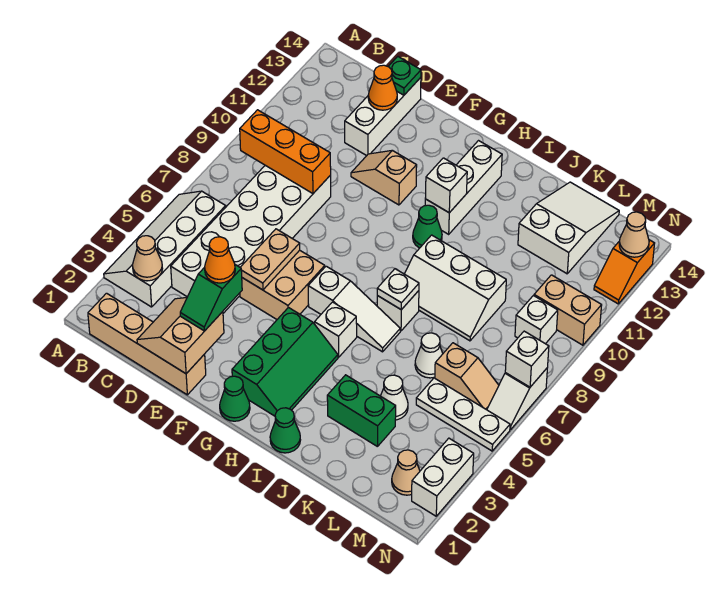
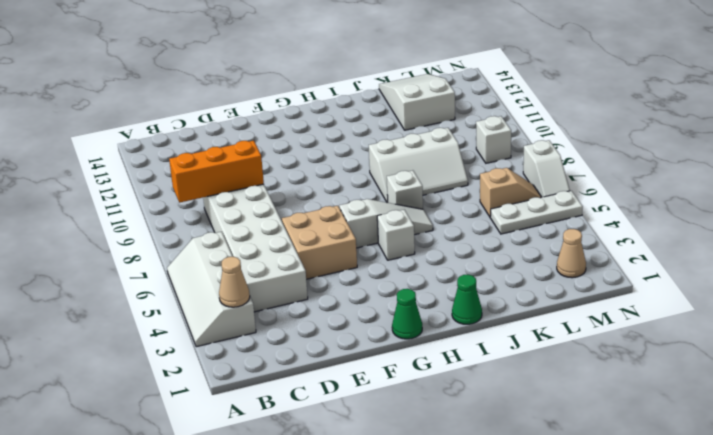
none -> tan 1x4 brick [88,293,206,395]
none -> white 1x3 brick [345,78,421,156]
none -> tan 1x2 slope [351,150,417,205]
none -> green 2x3 slope [232,308,338,416]

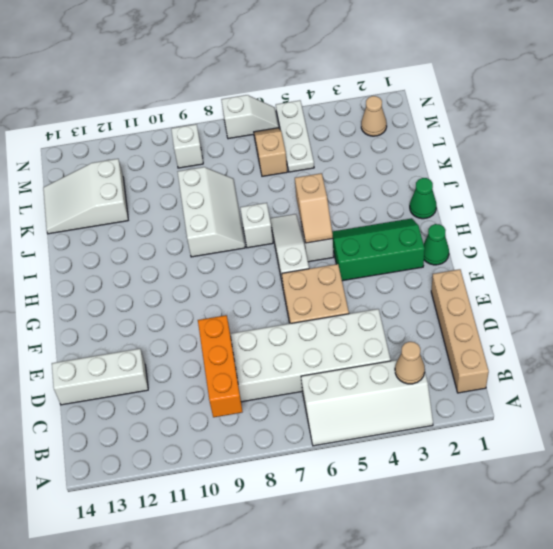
tan 1x2 slope [295,173,333,243] -> tan 1x2 slope moved to [351,150,417,205]
none -> green 1x1 cone [413,205,442,248]
none -> white 1x3 brick [425,141,502,234]
none -> green 1x2 brick [327,375,396,447]
none -> white 1x1 cone [381,375,408,420]

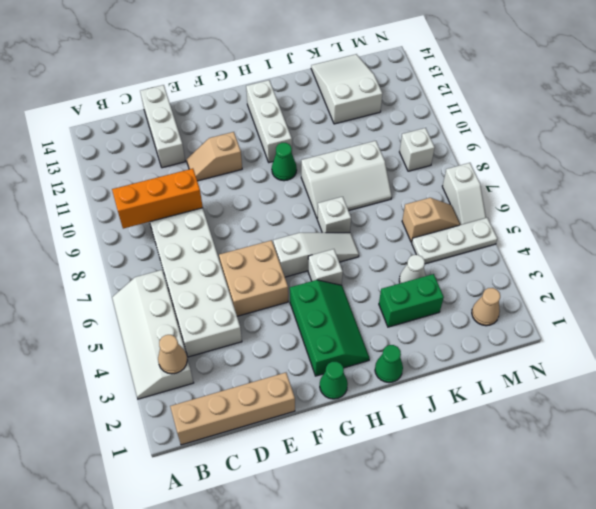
none -> white 1x1 cone [415,333,443,378]
none -> tan 1x2 brick [534,275,602,345]
none -> white 1x2 brick [412,438,474,516]
none -> orange 1x2 slope [594,240,655,304]

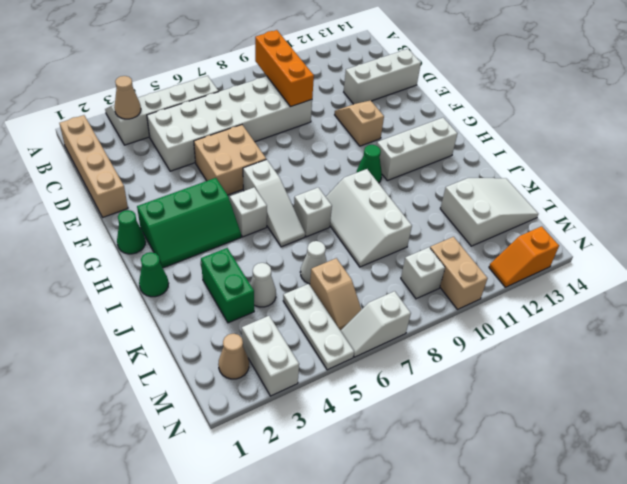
white 1x2 brick [242,316,299,396] -> white 1x2 brick turned to [412,438,474,516]
none -> tan 2x2 slope [137,298,224,374]
none -> orange 1x1 cone [368,65,397,110]
none -> green 1x1 plate [388,57,421,95]
none -> tan 1x2 plate [240,229,300,290]

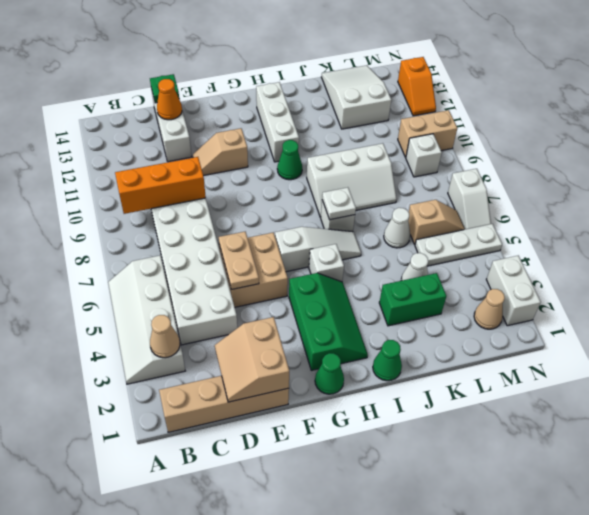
none -> white 1x1 brick [425,158,467,213]
none -> white 1x1 brick [505,331,549,387]
none -> tan 1x1 cone [619,212,649,257]
none -> green 1x2 slope [180,265,242,331]

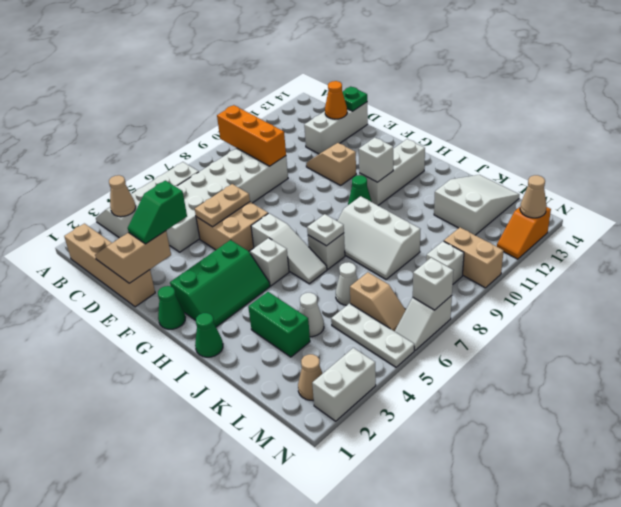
none -> orange 1x1 cone [205,237,235,283]

